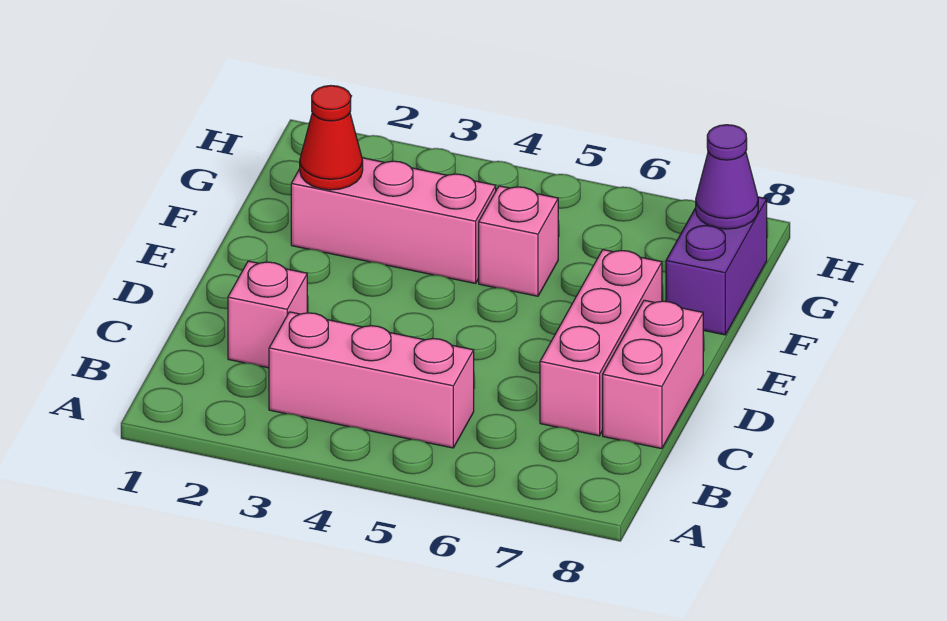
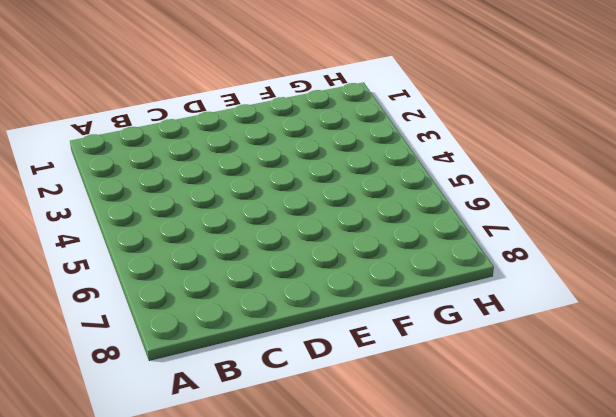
none -> pink 1x3 brick [269,312,474,448]
none -> pink 1x1 brick [228,261,307,368]

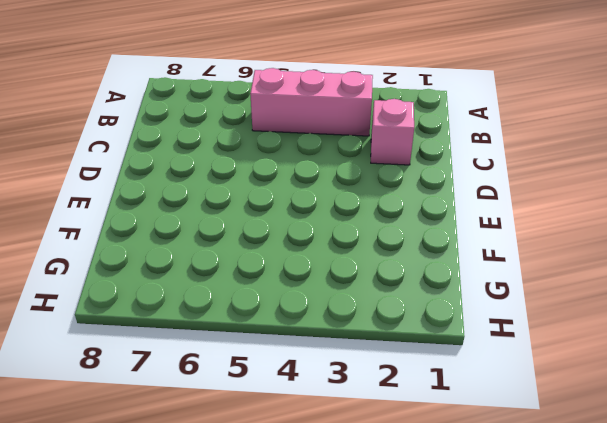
none -> pink 1x3 brick [540,250,662,436]
none -> pink 1x2 brick [603,300,703,449]

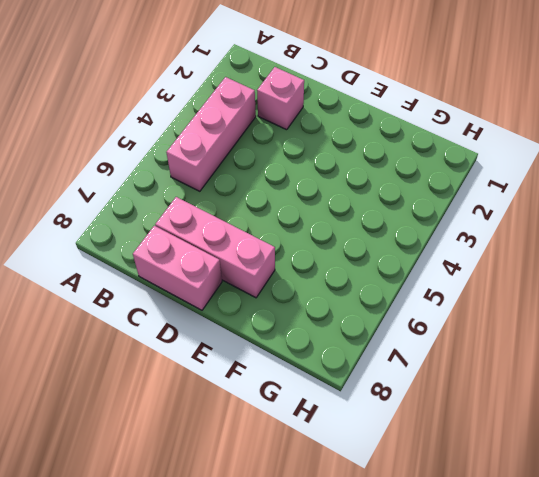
none -> pink 1x3 brick [291,158,496,283]
none -> pink 1x1 brick [479,186,558,296]

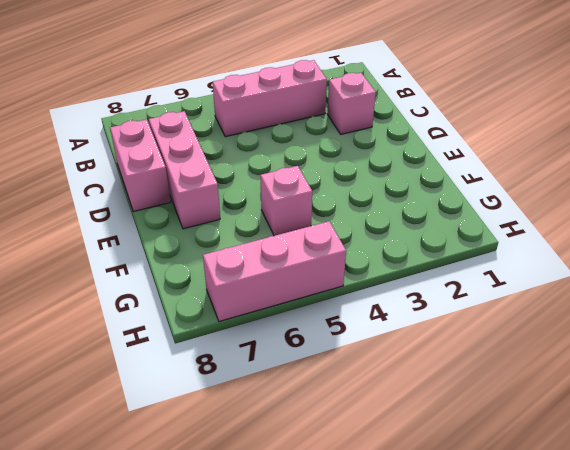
pink 1x3 brick [203,221,346,321] -> pink 1x3 brick moved to [291,158,496,283]
none -> purple 1x2 brick [666,197,767,335]
none -> red 1x1 cone [300,86,363,190]

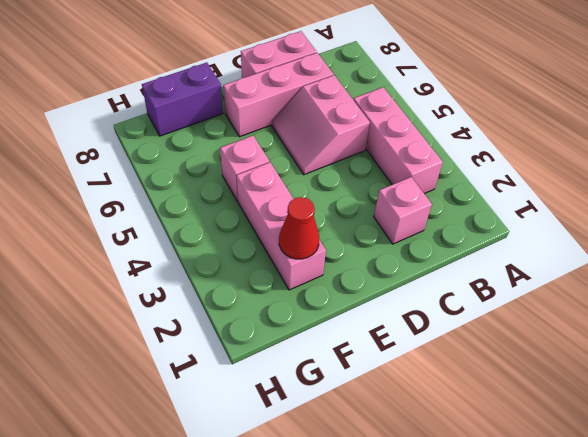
pink 2x2 slope [272,75,370,175] -> none
none -> purple 1x1 cone [696,125,758,229]

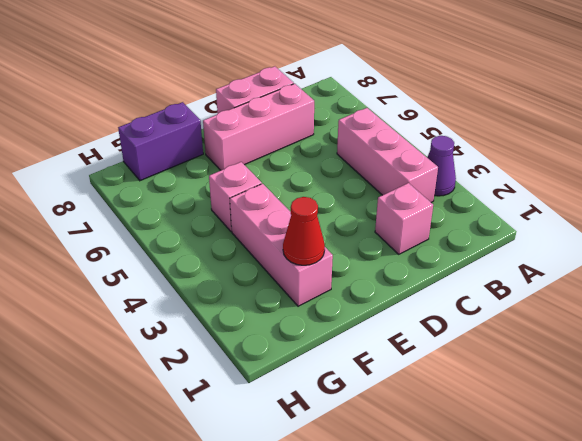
purple 1x1 cone [427,136,456,196] -> purple 1x1 cone moved to [696,125,758,229]

